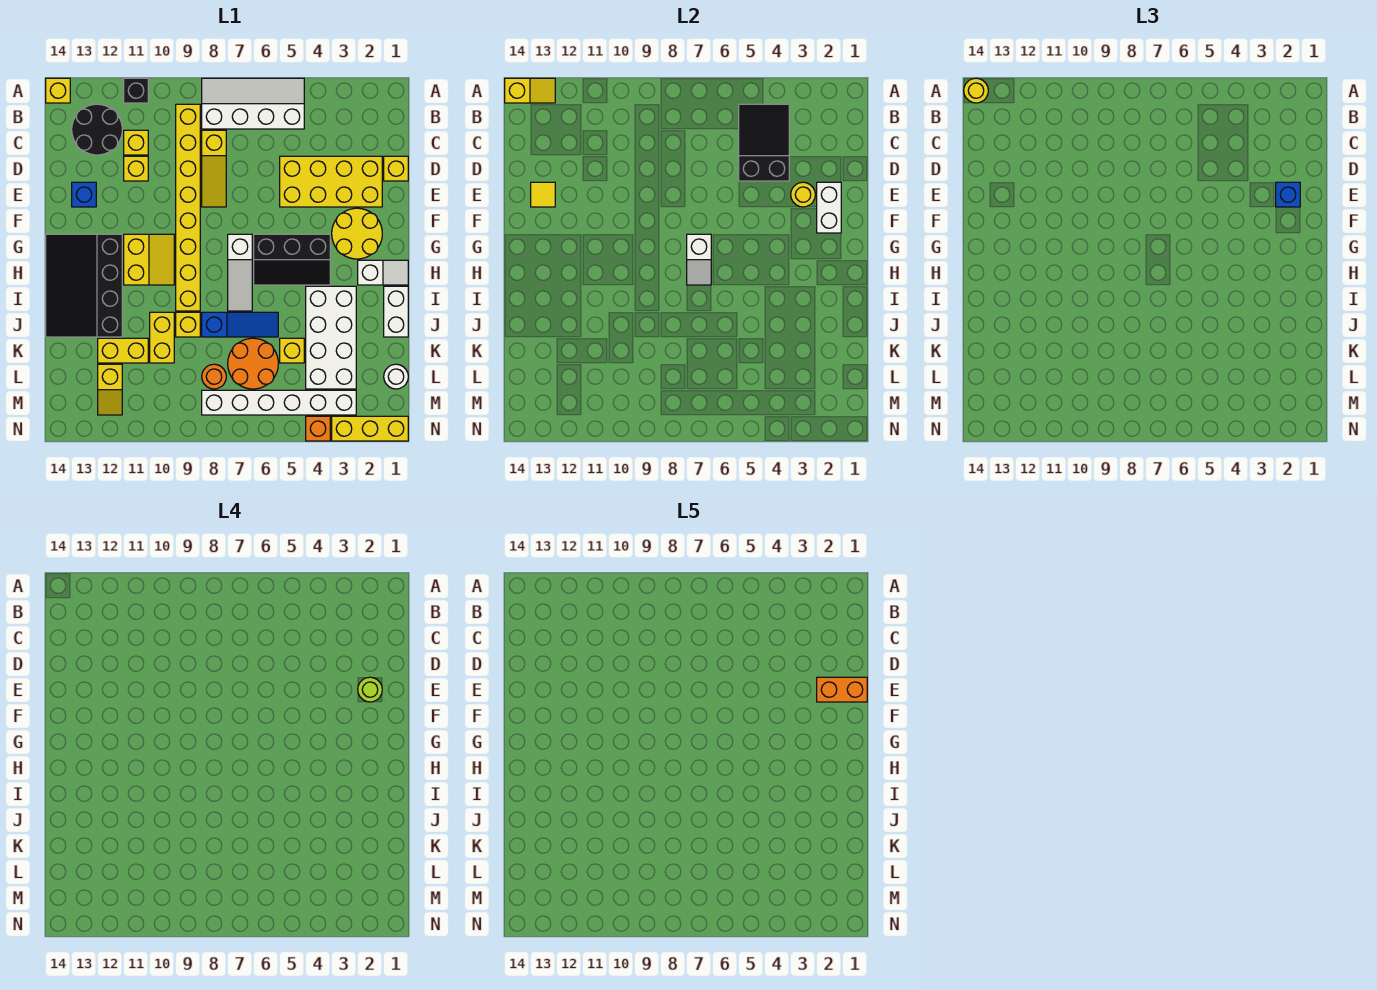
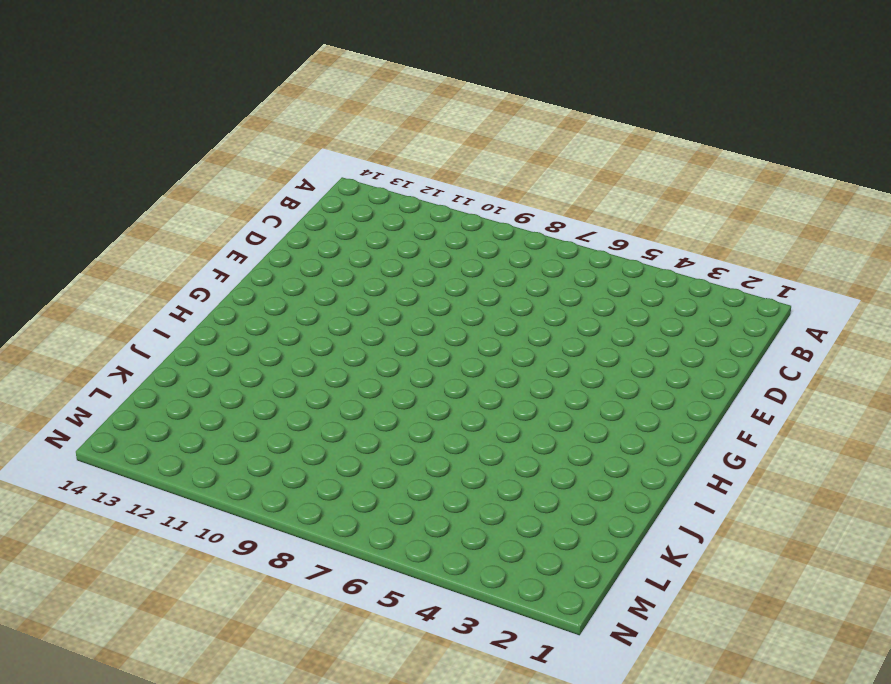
none -> white 2x4 slope [202,78,304,129]
none -> black 1x1 brick [124,78,148,103]
none -> yellow 1x1 brick [46,78,70,103]
none -> yellow 1x8 brick [176,104,200,311]

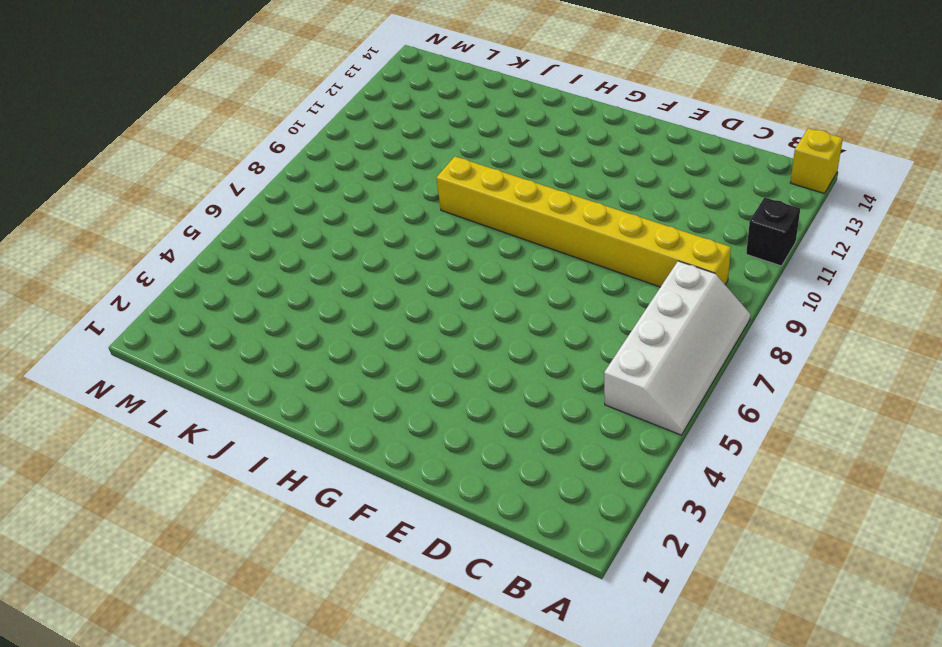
none -> black 2x2 round brick [72,104,122,155]
none -> yellow 1x3 slope [202,130,226,207]
none -> yellow 1x1 brick [124,130,148,155]
none -> yellow 1x1 brick [384,156,408,181]

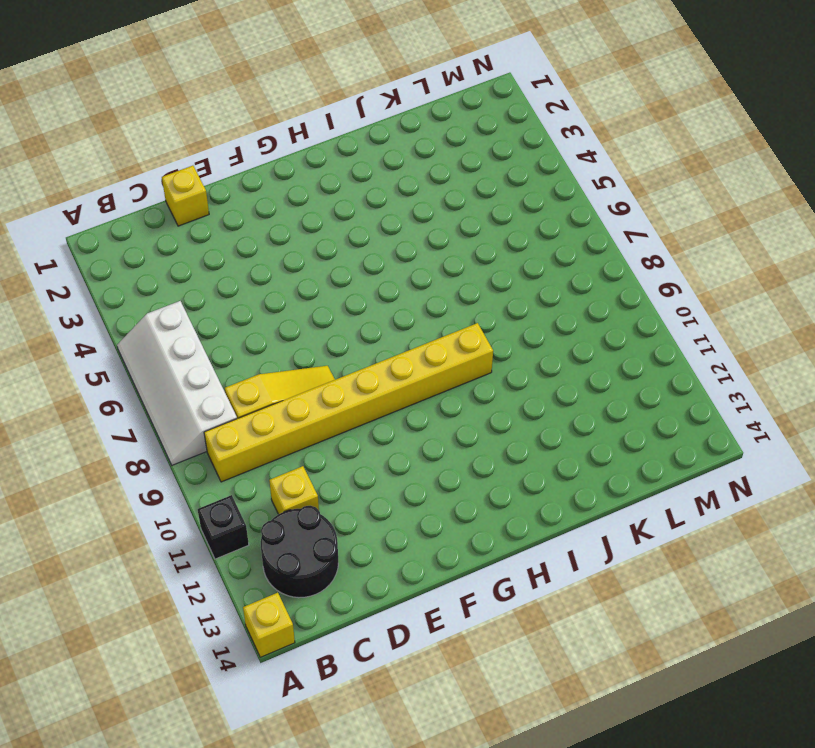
none -> yellow 2x4 brick [280,156,382,207]
none -> yellow 1x1 brick [124,156,148,181]
none -> blue 1x1 brick [72,182,96,207]
none -> yellow 2x2 round brick [332,208,382,259]

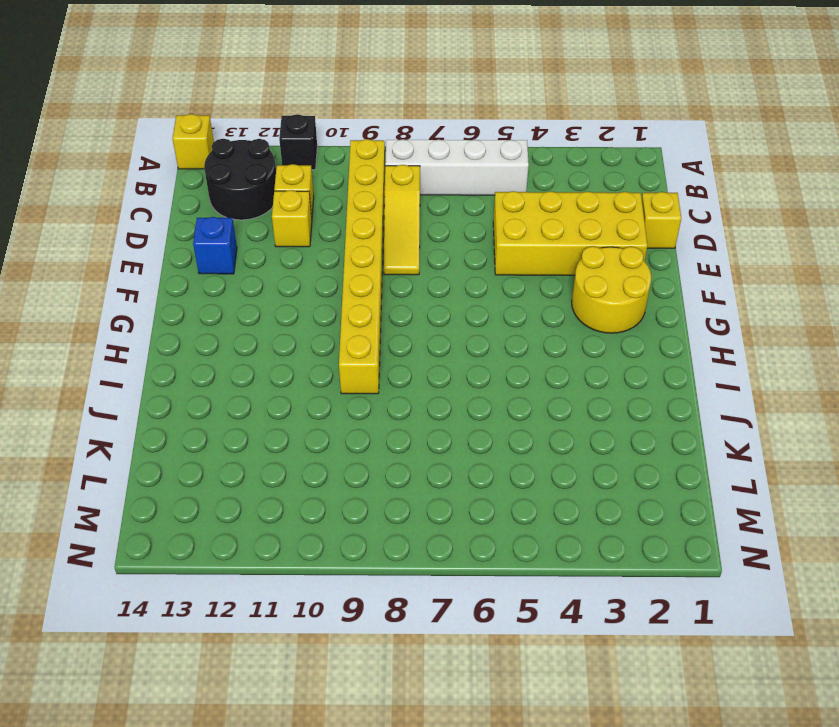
none -> black 2x3 slope [254,234,330,285]
none -> white 1x3 slope [228,234,252,311]
none -> yellow 2x2 slope [124,234,174,285]
none -> black 3x4 slope [46,234,122,337]

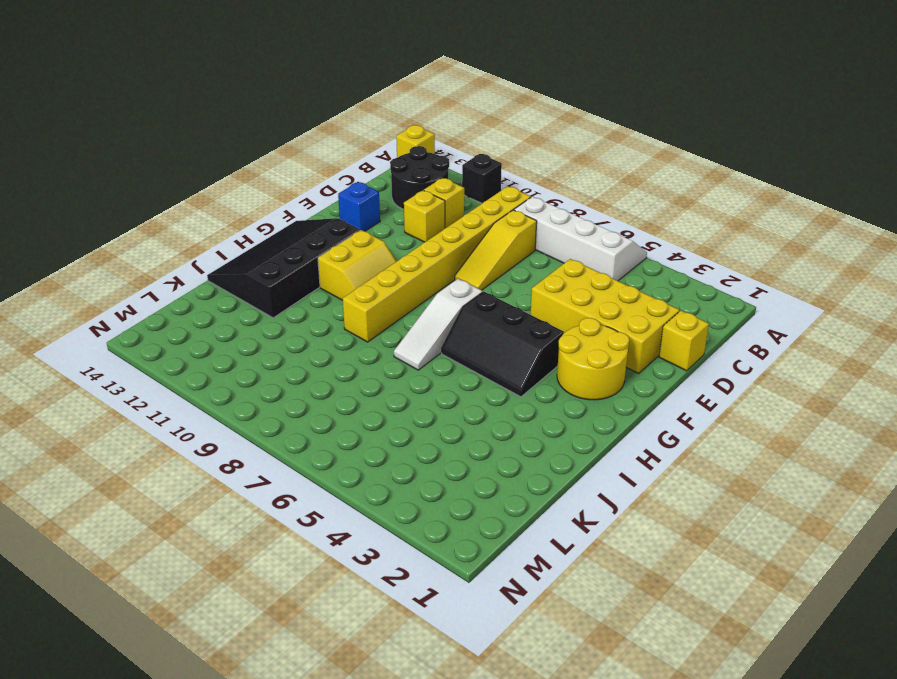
none -> white 1x2 slope [358,260,408,285]
none -> white 1x2 brick [384,286,408,337]
none -> white 2x4 brick [306,286,356,389]
none -> blue 1x3 slope [202,312,278,337]

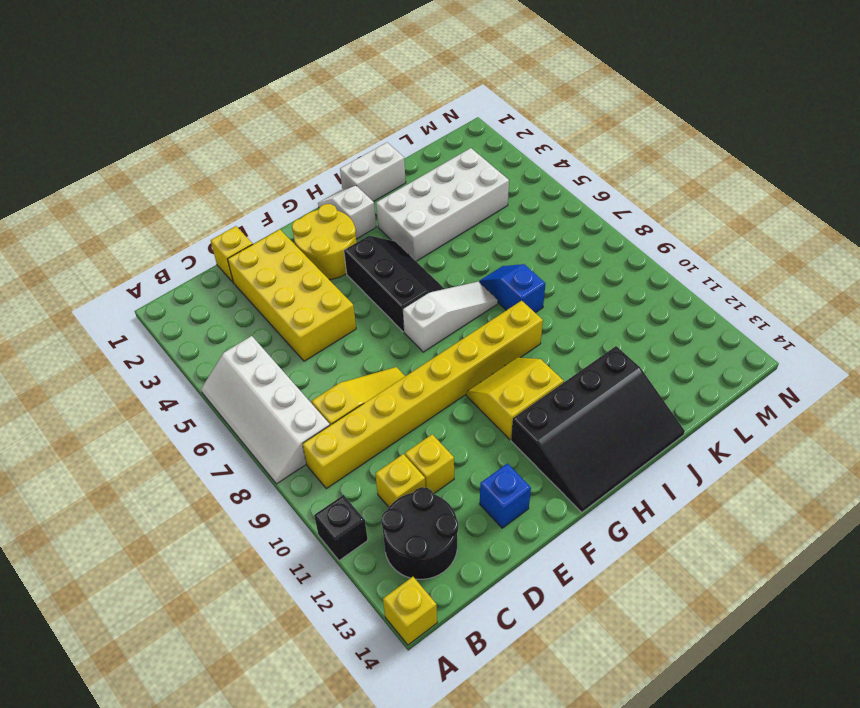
blue 1x2 slope [479,264,546,313] -> blue 1x3 slope [202,312,278,337]
none -> yellow 1x1 brick [176,312,200,337]
none -> yellow 1x2 brick [150,312,174,363]
none -> yellow 1x1 brick [280,338,304,363]
none -> orange 2x2 round brick [228,338,278,389]

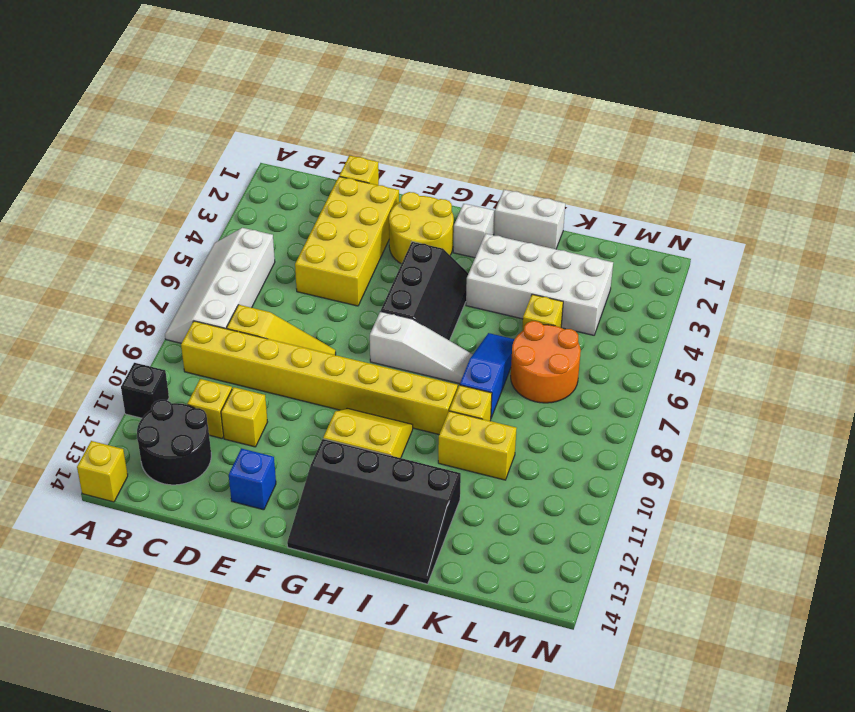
none -> yellow 1x2 brick [98,338,148,363]
none -> white 1x1 round brick [384,364,408,389]
none -> orange 1x1 round brick [202,364,226,389]
none -> yellow 1x2 slope [98,364,122,415]

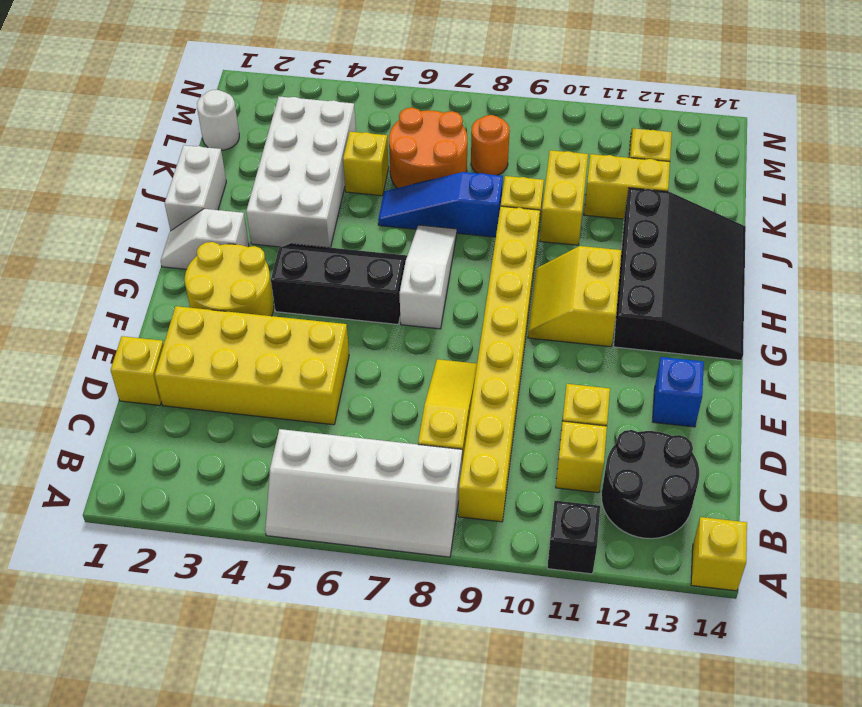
none -> white 1x6 brick [202,390,356,415]
none -> yellow 1x3 brick [332,416,408,441]
none -> orange 1x1 brick [306,416,330,441]
none -> yellow 1x2 slope [505,78,555,103]

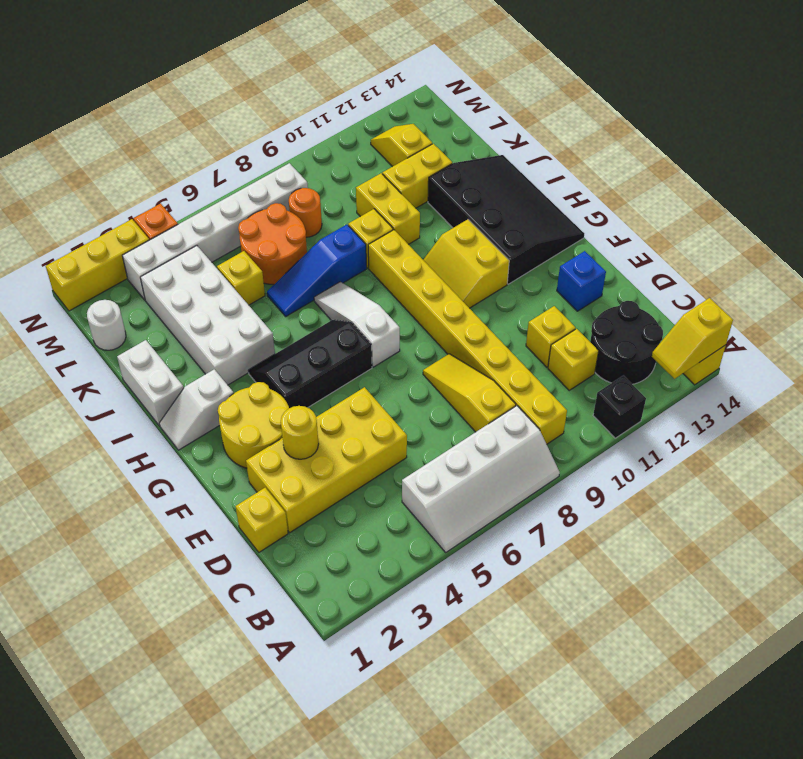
none -> black 2x3 slope [739,104,789,181]
none -> white 1x2 brick [817,182,841,233]
none -> yellow 1x1 tile [531,182,555,207]
none -> white 1x2 slope [687,234,711,285]

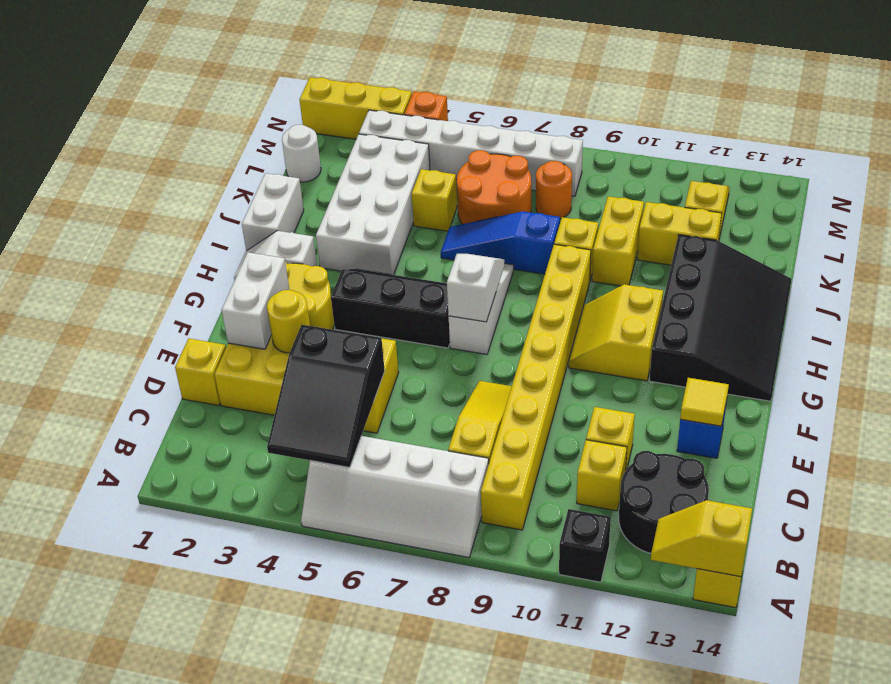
none -> yellow 1x1 round brick [964,78,988,103]
none -> blue 1x1 brick [1276,182,1300,207]
none -> lime 1x1 round brick [358,677,382,702]
none -> orange 1x2 brick [817,677,867,702]

